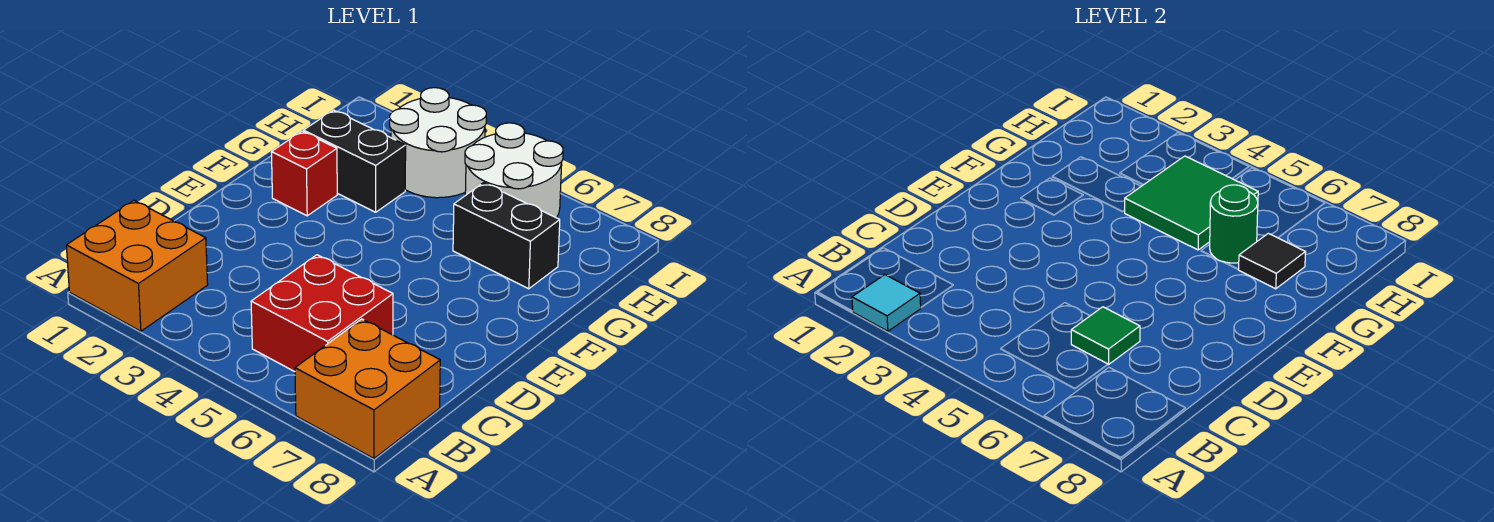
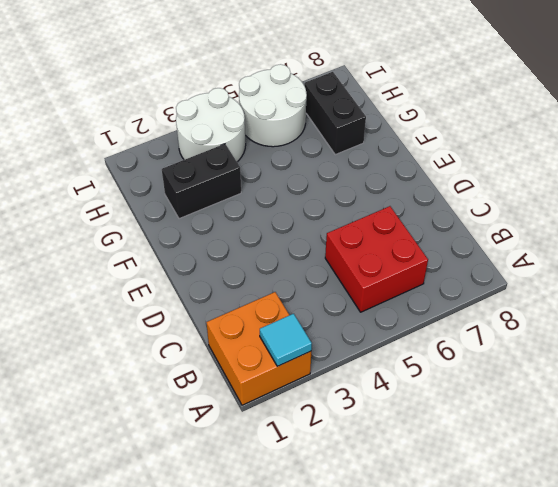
black 1x2 brick [304,72,366,155] -> black 1x2 brick turned to [453,183,560,289]
none -> orange 2x2 brick [295,319,440,458]
none -> red 1x1 brick [271,131,337,216]
none -> green 1x1 tile [1071,307,1140,365]

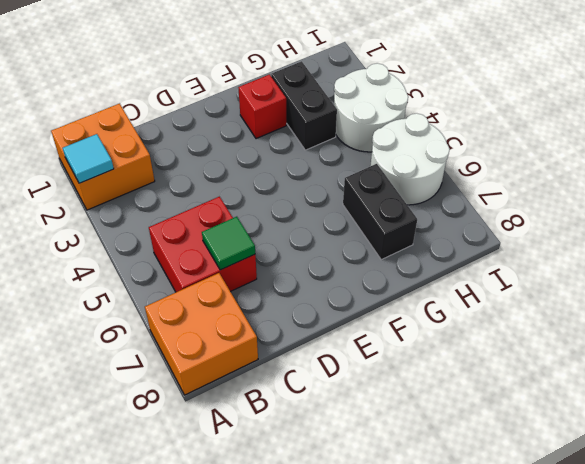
none -> green 2x2 tile [1124,156,1258,250]
none -> green 1x1 round brick [1210,185,1258,263]
none -> black 1x1 tile [1239,233,1306,289]

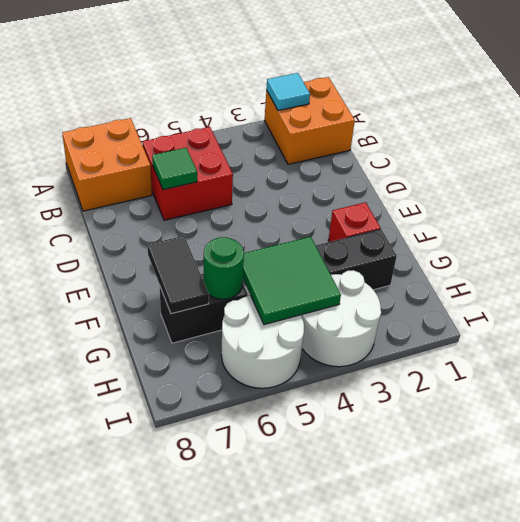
black 1x2 tile [147,236,209,314] -> black 1x1 tile [1239,233,1306,289]

